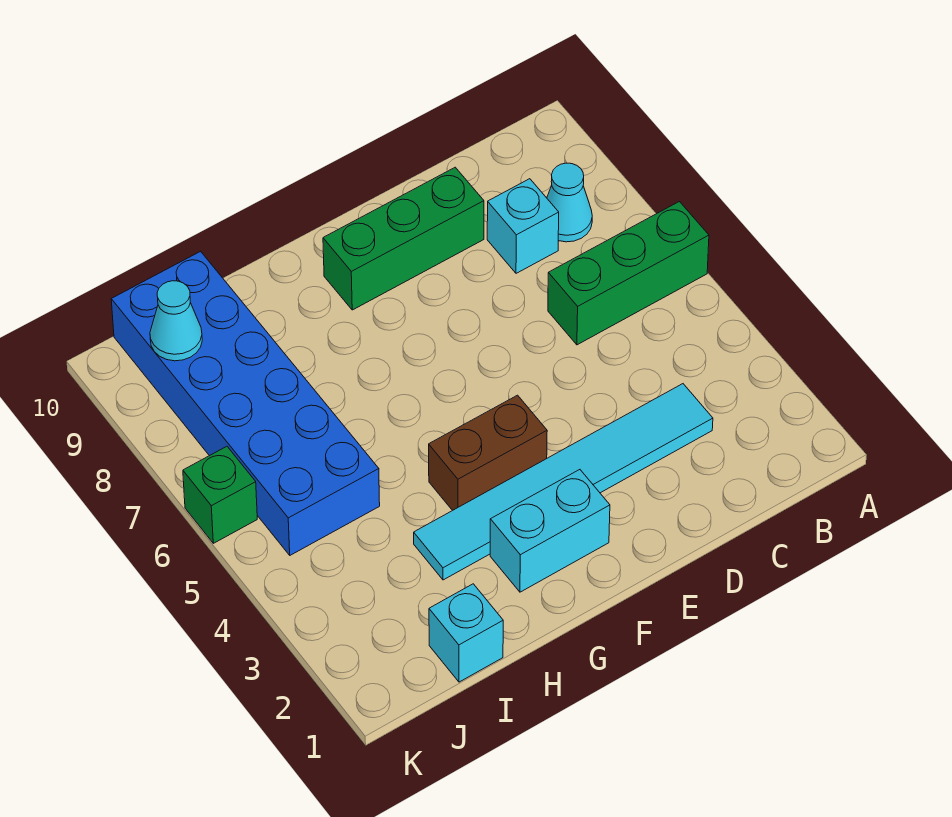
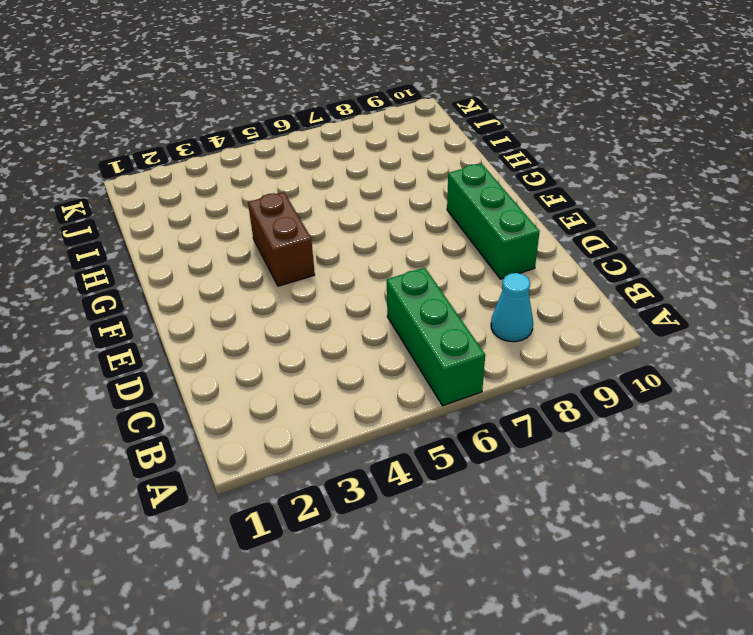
none -> cyan 1x6 tile [414,384,713,580]
none -> cyan 1x1 brick [487,179,559,273]

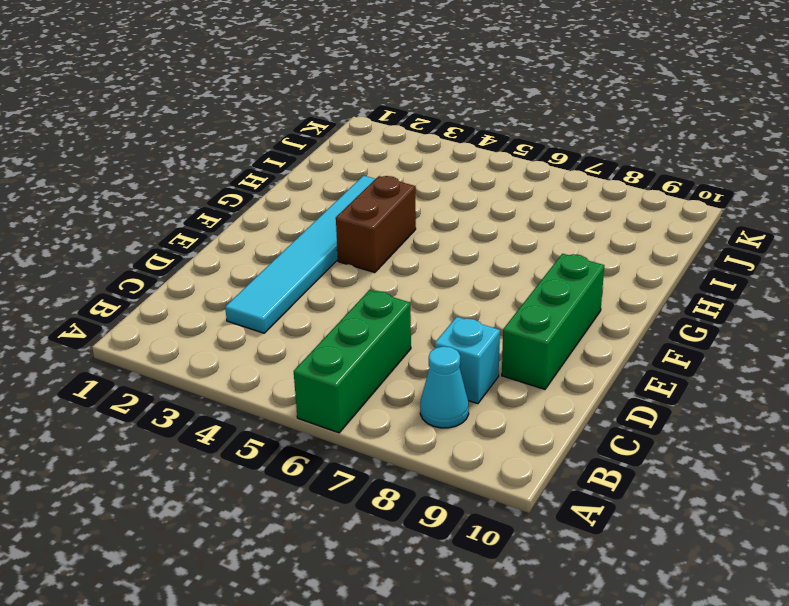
none -> cyan 1x2 brick [490,470,610,592]
none -> cyan 1x1 brick [429,584,503,682]

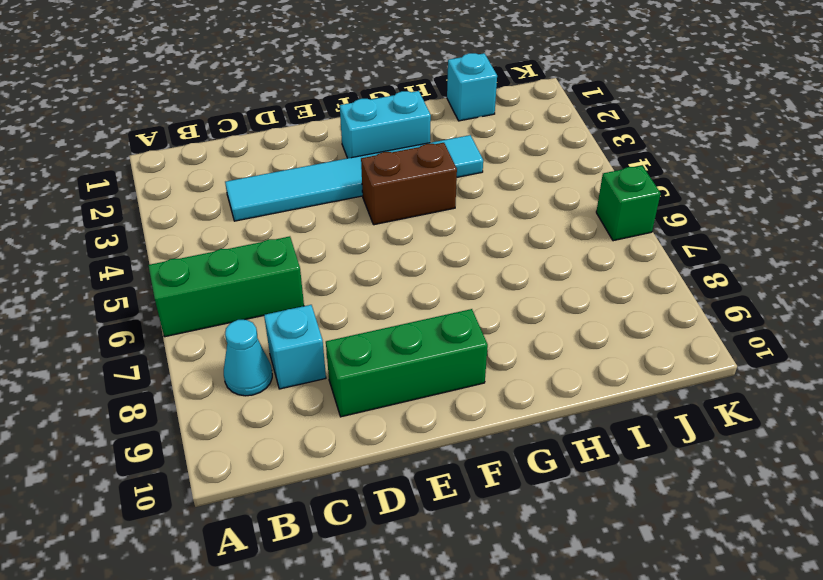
none -> blue 2x6 brick [111,252,380,555]
none -> cyan 1x1 cone [150,281,202,361]

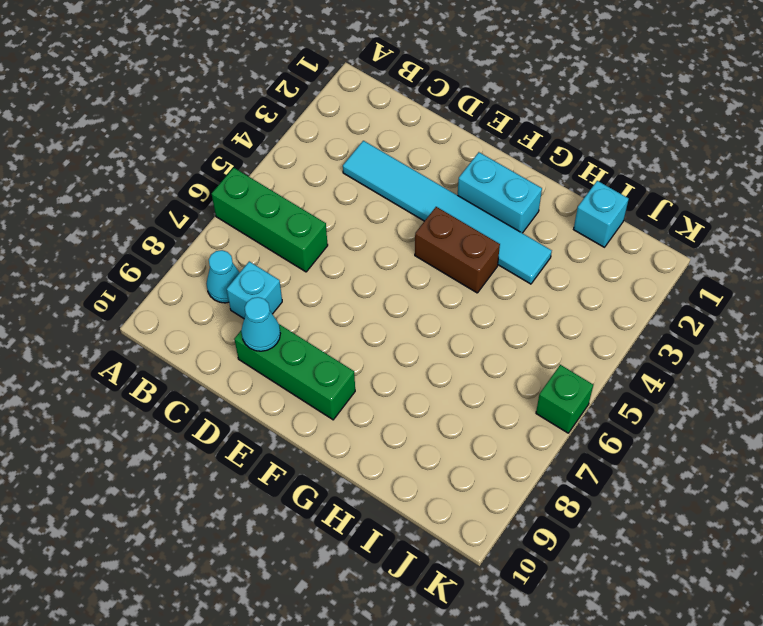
cyan 1x1 cone [241,297,280,351] -> cyan 1x1 cone moved to [150,281,202,361]
none -> blue 2x6 brick [111,252,380,555]

